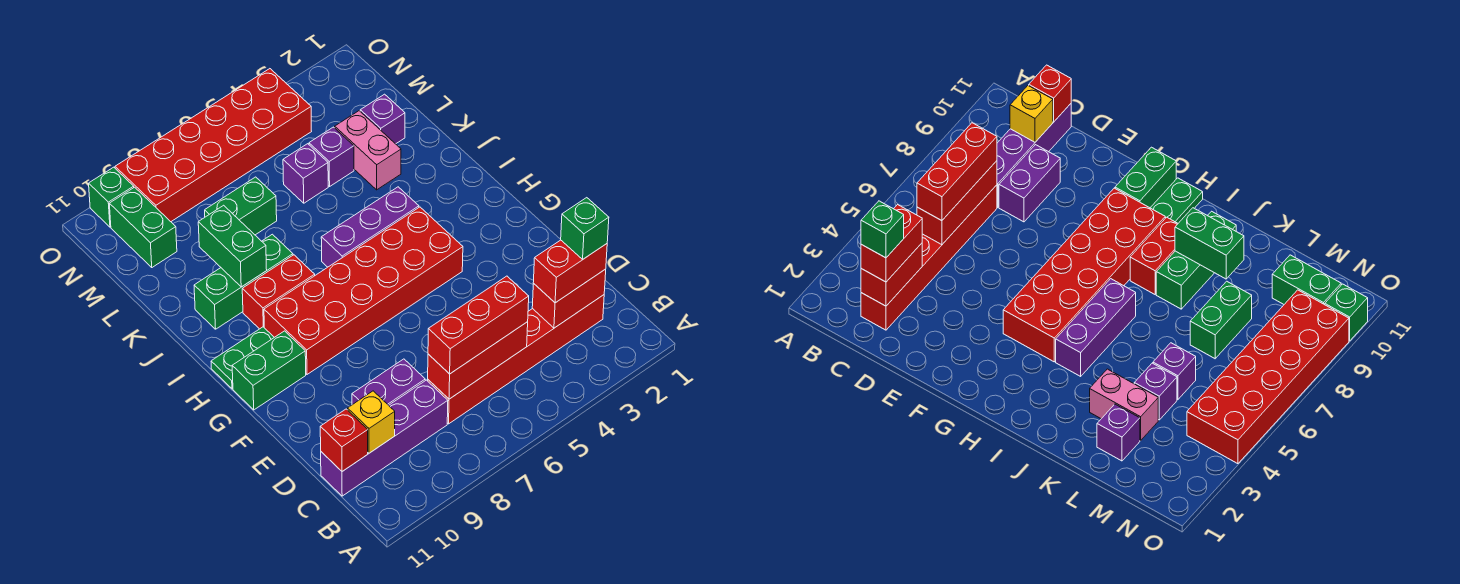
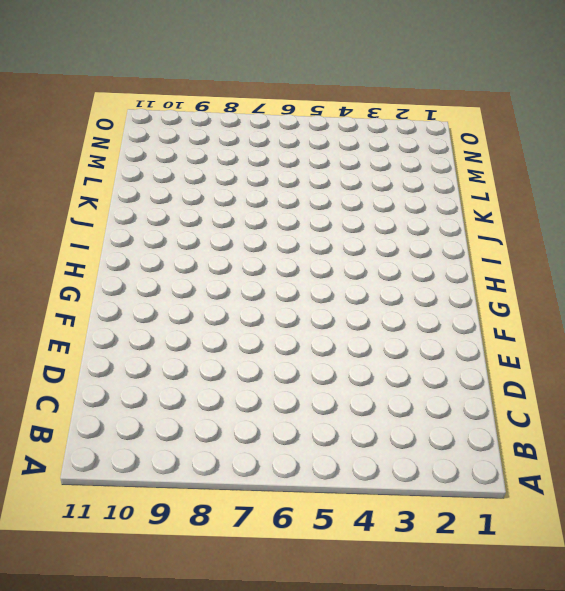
none -> red 1x6 brick [428,295,604,424]
none -> purple 1x4 brick [321,380,448,496]
none -> purple 1x2 brick [352,359,425,405]

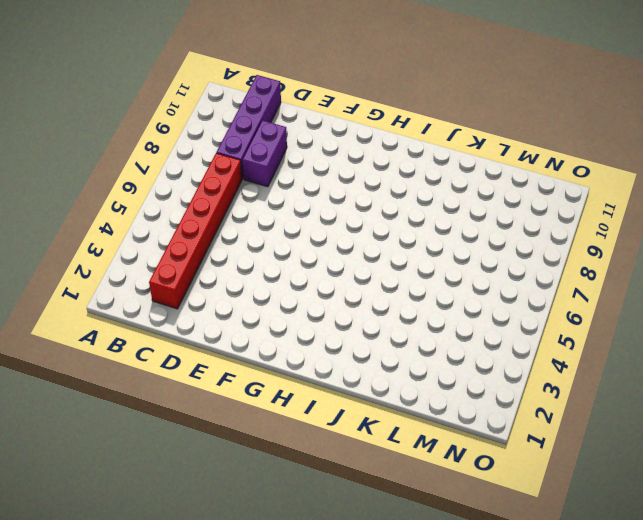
none -> red 2x6 brick [264,207,463,374]
none -> green 1x2 brick [232,331,306,410]
none -> green 1x2 plate [211,327,274,389]

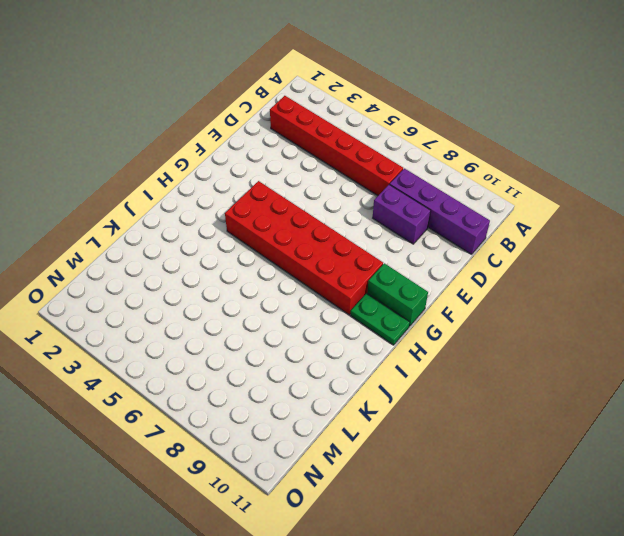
none -> purple 1x3 brick [321,187,419,267]
none -> red 1x2 brick [242,255,315,329]
none -> green 1x3 brick [194,234,293,329]

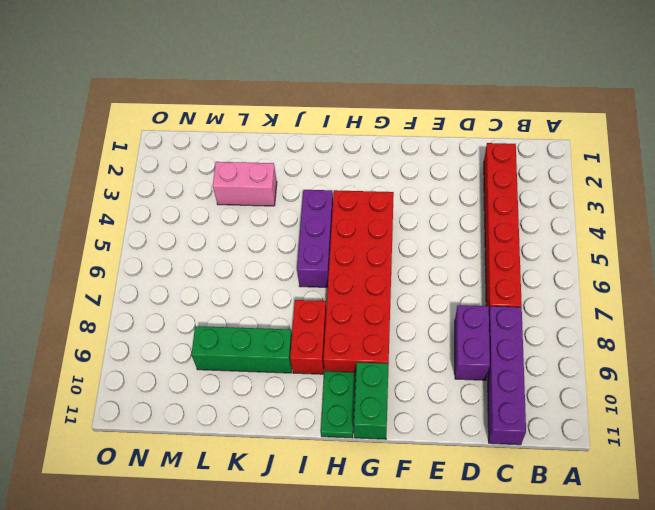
green 1x3 brick [191,326,292,373] -> green 1x3 brick turned to [194,234,293,329]
none -> purple 1x1 brick [360,94,405,144]
none -> purple 1x1 brick [309,127,354,186]
none -> purple 1x1 brick [283,144,328,203]

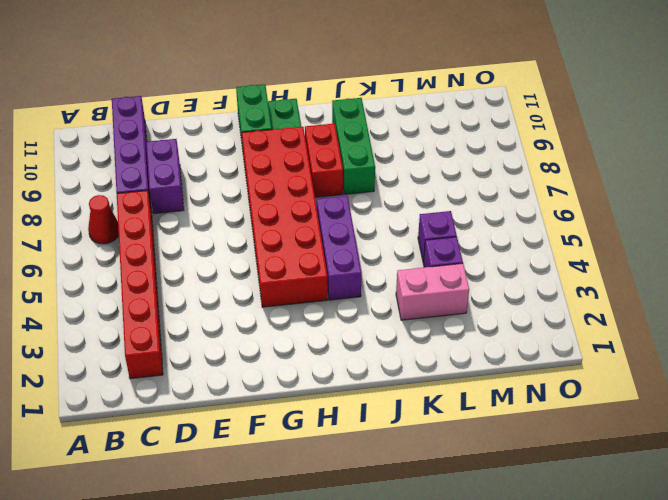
red 1x1 cone [88,195,119,244] -> none
none -> purple 1x1 brick [360,94,405,144]
none -> green 1x2 brick [205,177,277,235]
none -> green 1x2 brick [109,187,177,267]

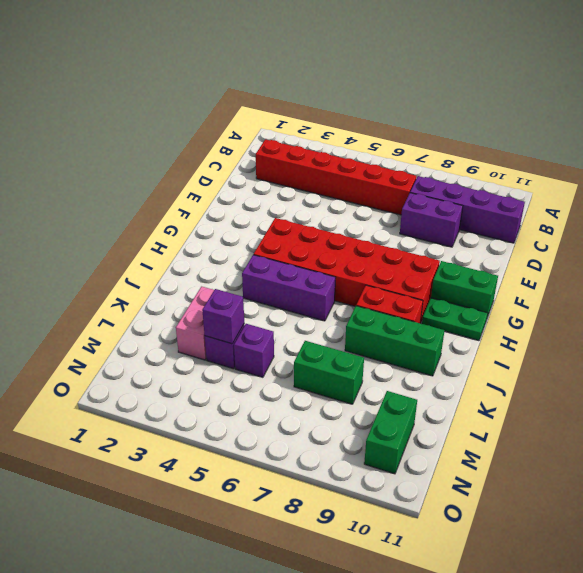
purple 1x1 brick [202,289,244,344] -> purple 1x1 brick moved to [360,94,405,144]
none -> red 2x6 brick [115,69,312,222]
none -> green 1x1 brick [89,167,134,227]
none -> red 1x2 brick [532,269,606,328]

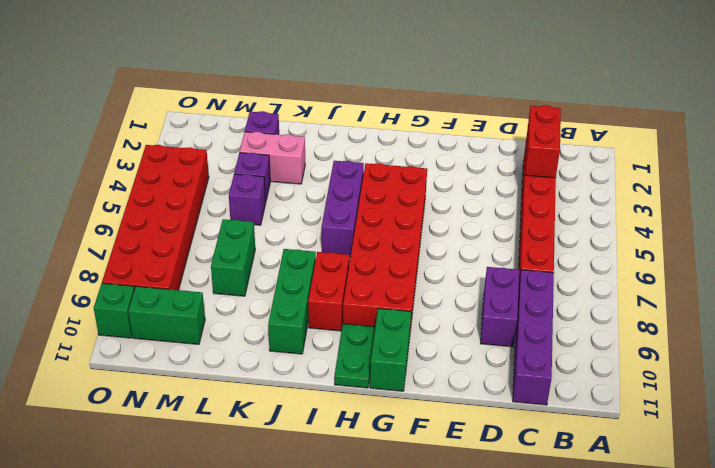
none -> red 1x3 brick [428,322,528,399]
none -> yellow 1x1 brick [348,391,395,453]
none -> red 1x1 brick [320,409,368,471]

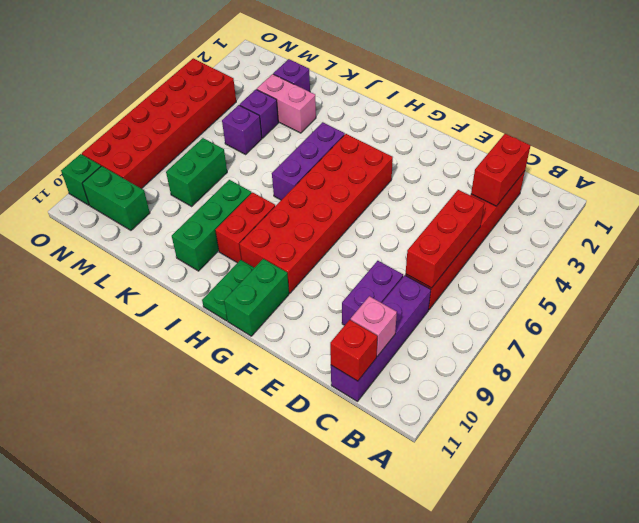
pink 1x1 brick [351,296,397,356] -> yellow 1x1 brick [348,391,395,453]
none -> green 1x2 brick [198,205,267,287]
none -> red 1x2 brick [533,240,607,303]
none -> red 1x3 brick [428,276,529,374]

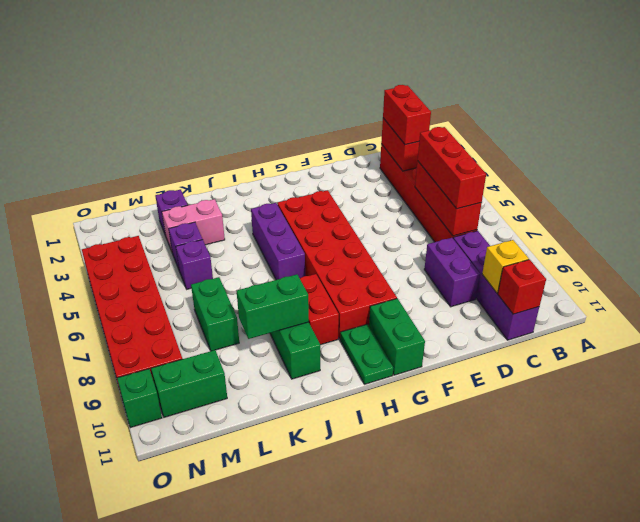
none -> green 1x1 brick [561,198,609,260]

